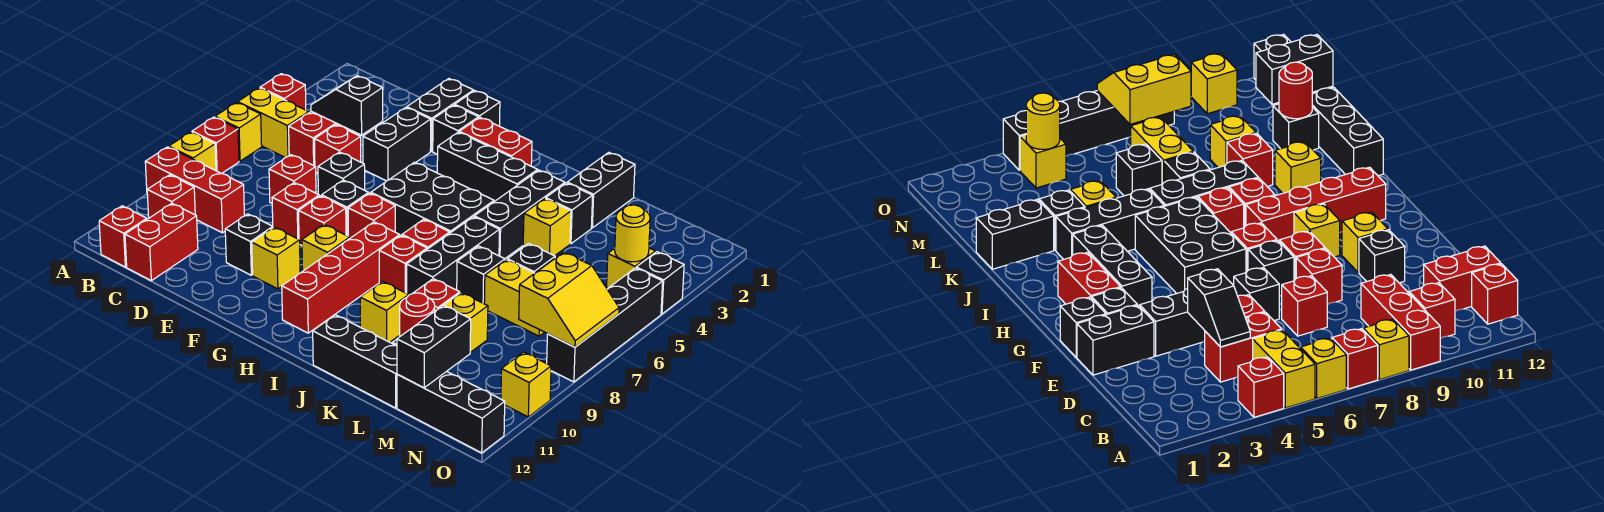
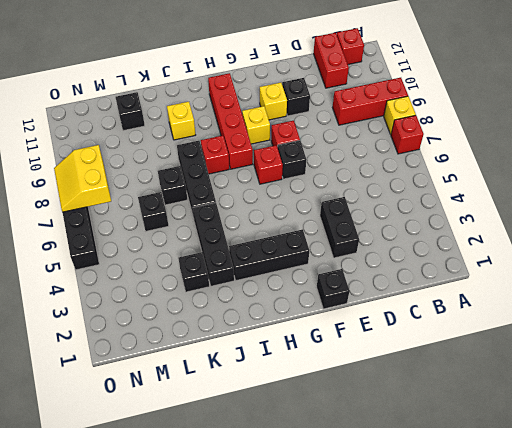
none -> red 1x1 brick [260,74,306,110]
none -> yellow 1x2 brick [238,88,309,157]
none -> yellow 1x1 brick [215,102,262,161]
none -> red 1x1 brick [147,175,195,218]

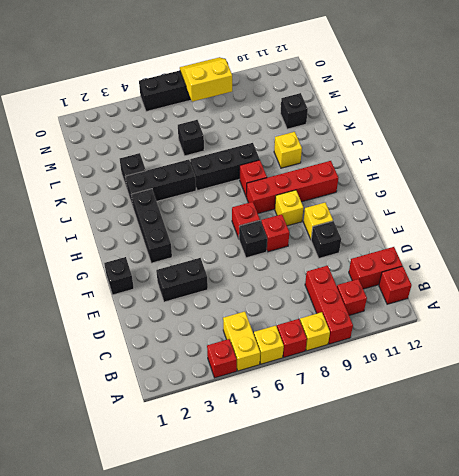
none -> red 1x2 brick [289,111,357,166]
none -> red 1x1 brick [314,125,361,173]
none -> red 1x1 brick [269,155,316,203]
none -> black 1x2 brick [407,79,474,151]

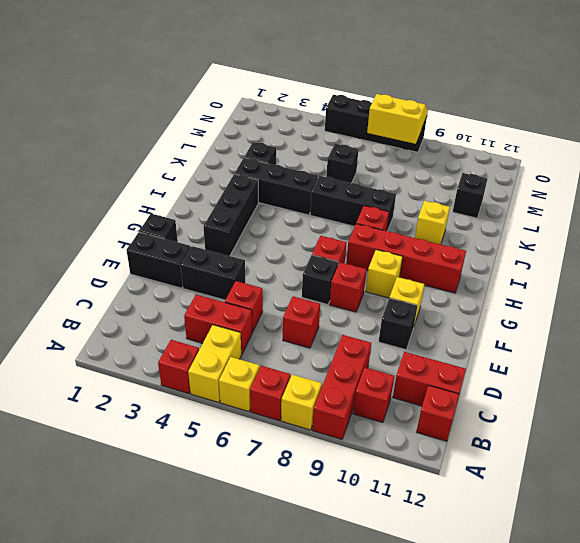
none -> black 1x1 brick [318,152,365,196]
none -> red 1x1 brick [272,183,319,239]
none -> black 1x1 brick [433,105,479,154]
none -> red 1x2 brick [459,118,532,166]

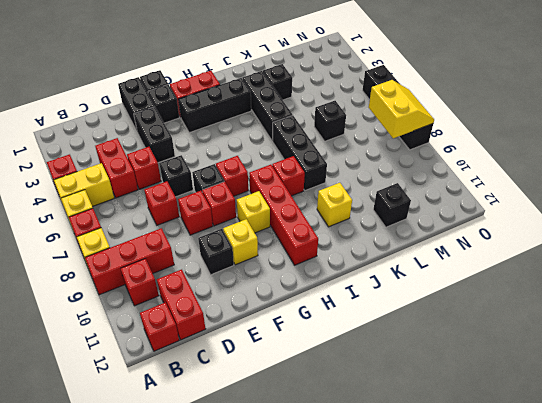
none -> black 2x3 brick [371,162,494,236]
none -> red 1x1 brick [402,219,450,249]
none -> black 1x3 brick [313,315,397,408]
none -> black 1x2 brick [567,153,635,228]

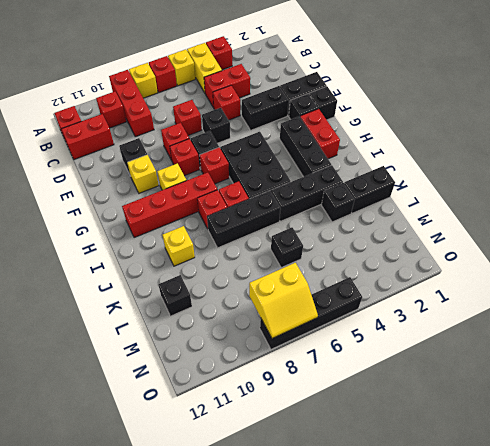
none -> black 1x3 brick [313,315,397,408]
none -> yellow 1x1 brick [523,199,571,256]
none -> black 1x1 brick [457,246,505,304]
none -> red 1x1 brick [414,279,460,311]

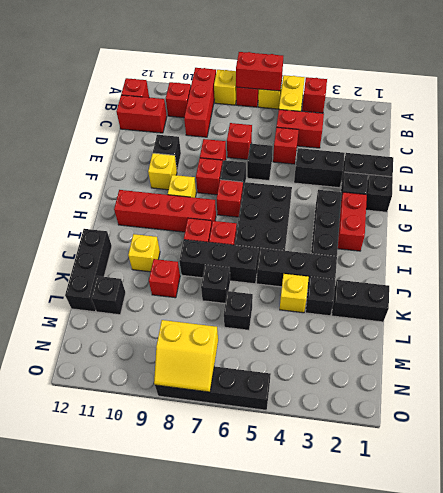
red 1x2 brick [236,52,283,91] -> none
none -> yellow 1x2 brick [484,260,544,336]
none -> yellow 1x1 brick [444,293,488,353]
none -> black 1x3 brick [397,371,505,453]
none -> yellow 1x1 brick [607,248,655,288]

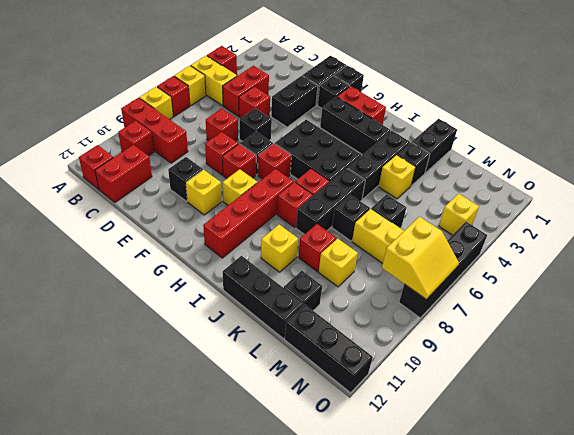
none -> black 1x1 brick [636,252,684,314]
none -> yellow 1x1 brick [501,352,551,417]
none -> black 1x2 slope [311,76,383,135]
none -> red 1x1 round brick [400,293,435,336]

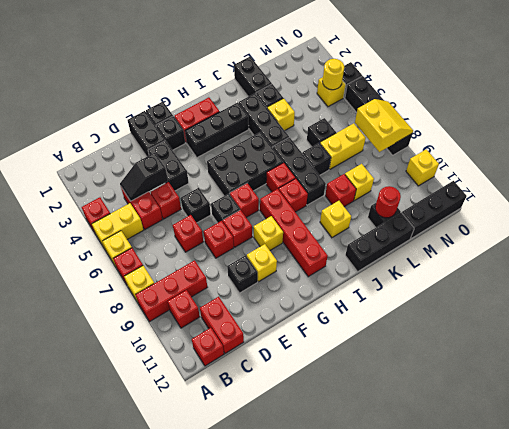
none -> black 1x2 brick [397,305,471,388]

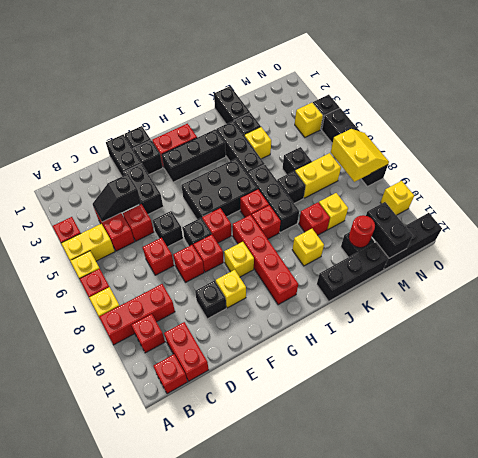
none -> yellow 1x1 round brick [615,205,650,262]

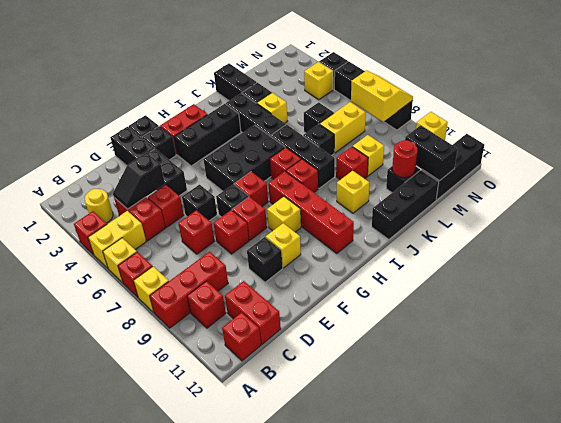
yellow 1x1 round brick [85,189,113,223] -> yellow 1x1 round brick moved to [615,205,650,262]

